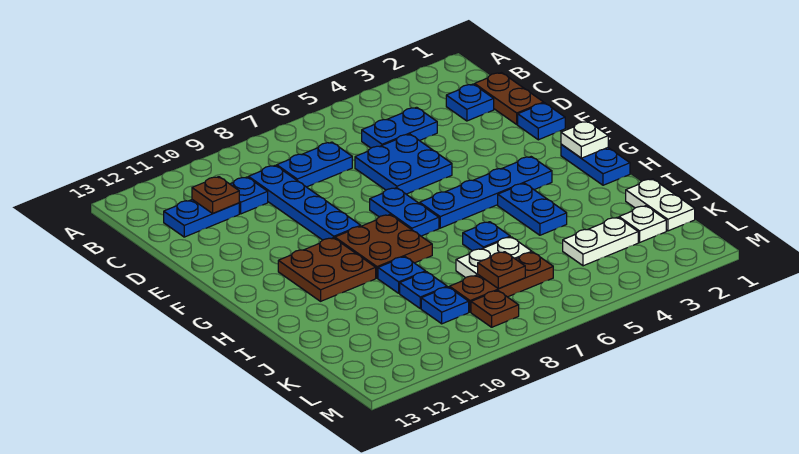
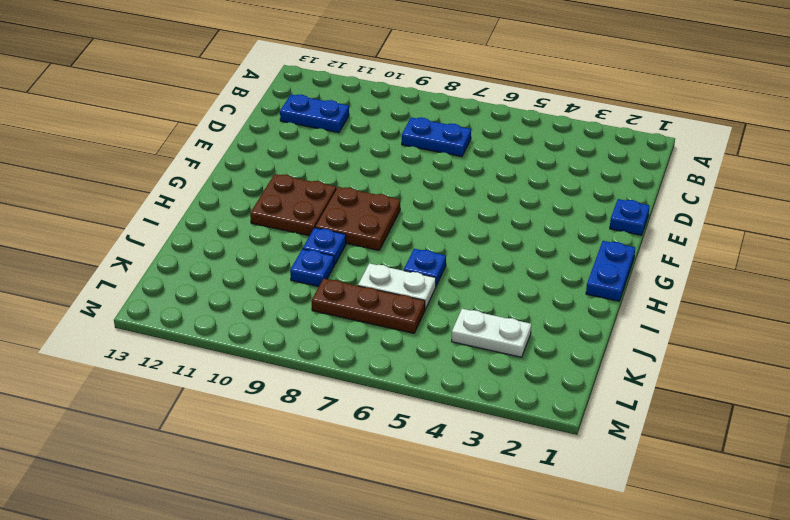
none -> brown 1x2 plate [475,73,544,124]
none -> blue 1x1 plate [446,84,494,121]
none -> blue 1x2 plate [362,107,437,148]

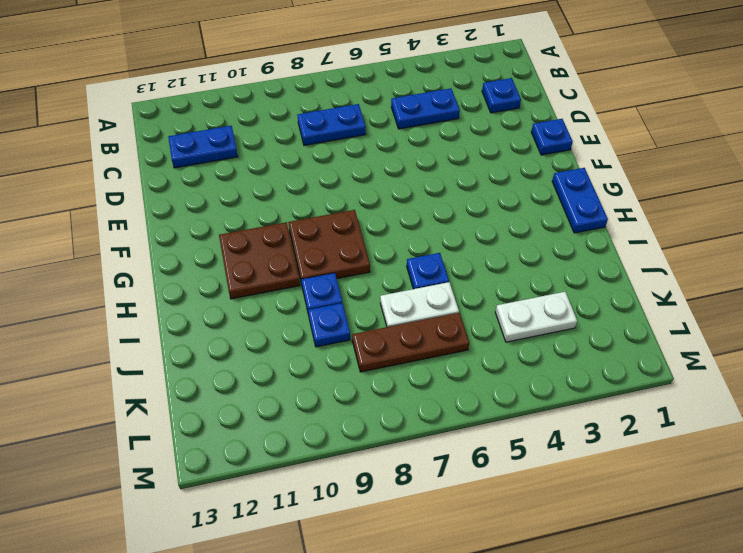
none -> brown 1x2 plate [475,73,544,124]
none -> blue 1x4 plate [248,165,361,240]
none -> blue 1x1 plate [230,177,268,214]

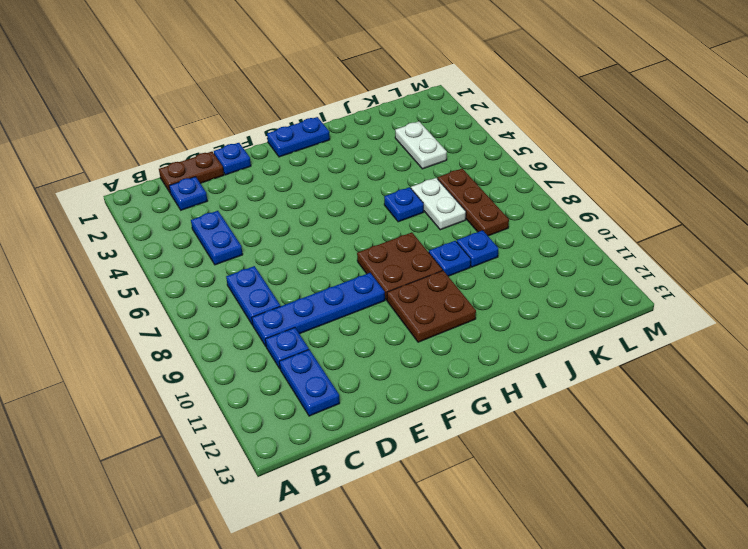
none -> blue 2x2 plate [355,134,452,194]
none -> blue 1x2 plate [370,188,439,236]
none -> blue 1x4 plate [420,157,552,228]

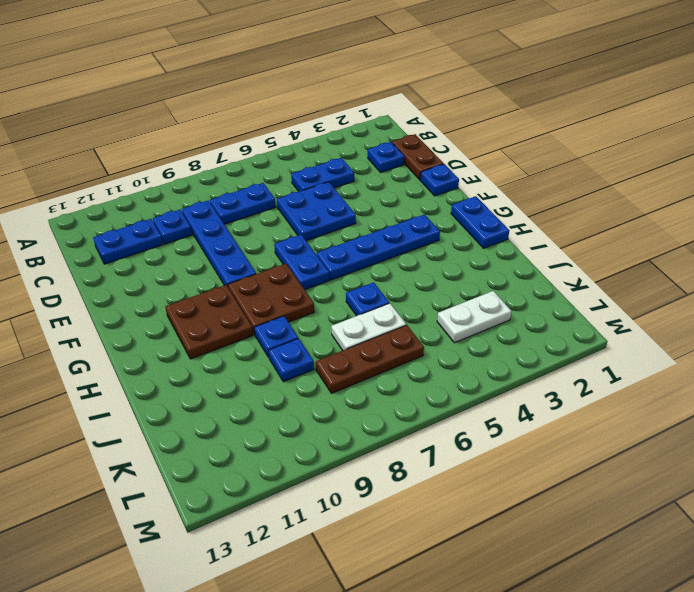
none -> blue 1x2 plate [498,183,567,235]
none -> white 1x2 plate [626,179,695,231]
none -> white 1x1 plate [619,206,666,242]

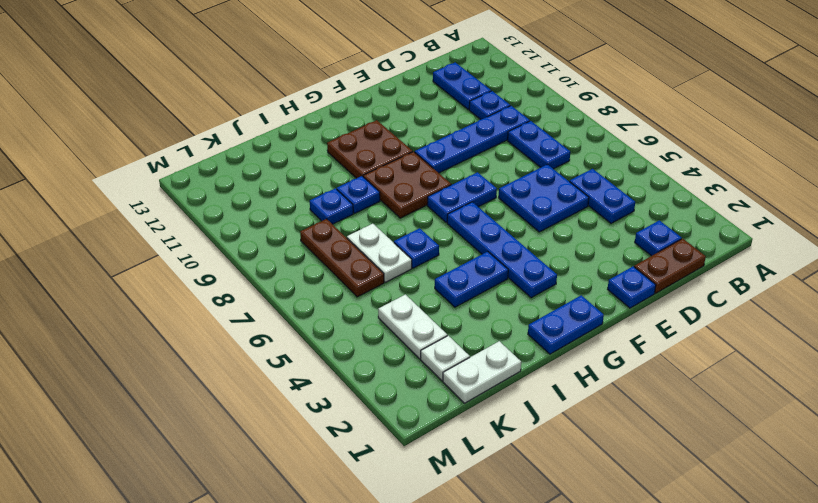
none -> blue 1x1 plate [421,287,469,324]
none -> brown 1x1 plate [471,291,519,327]
none -> brown 1x1 plate [192,177,239,213]

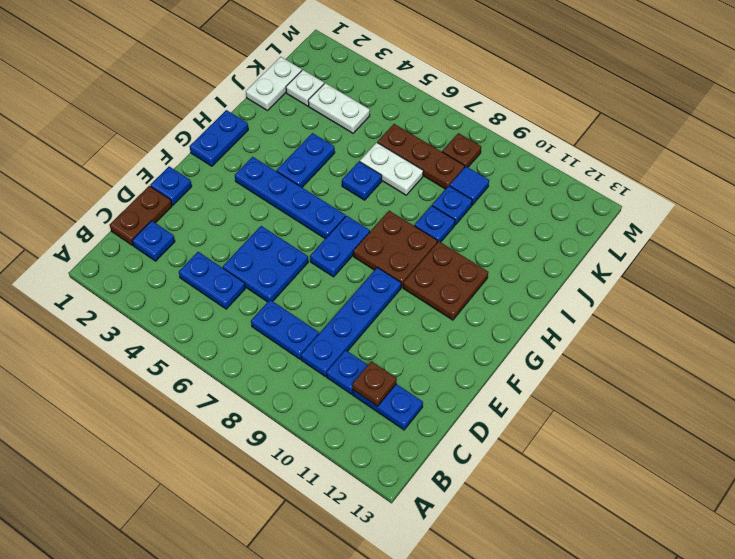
blue 1x1 tile [450,166,489,205] -> blue 1x1 plate [421,287,469,324]
none -> white 1x1 plate [561,121,608,158]
none -> brown 1x1 plate [478,252,525,289]

